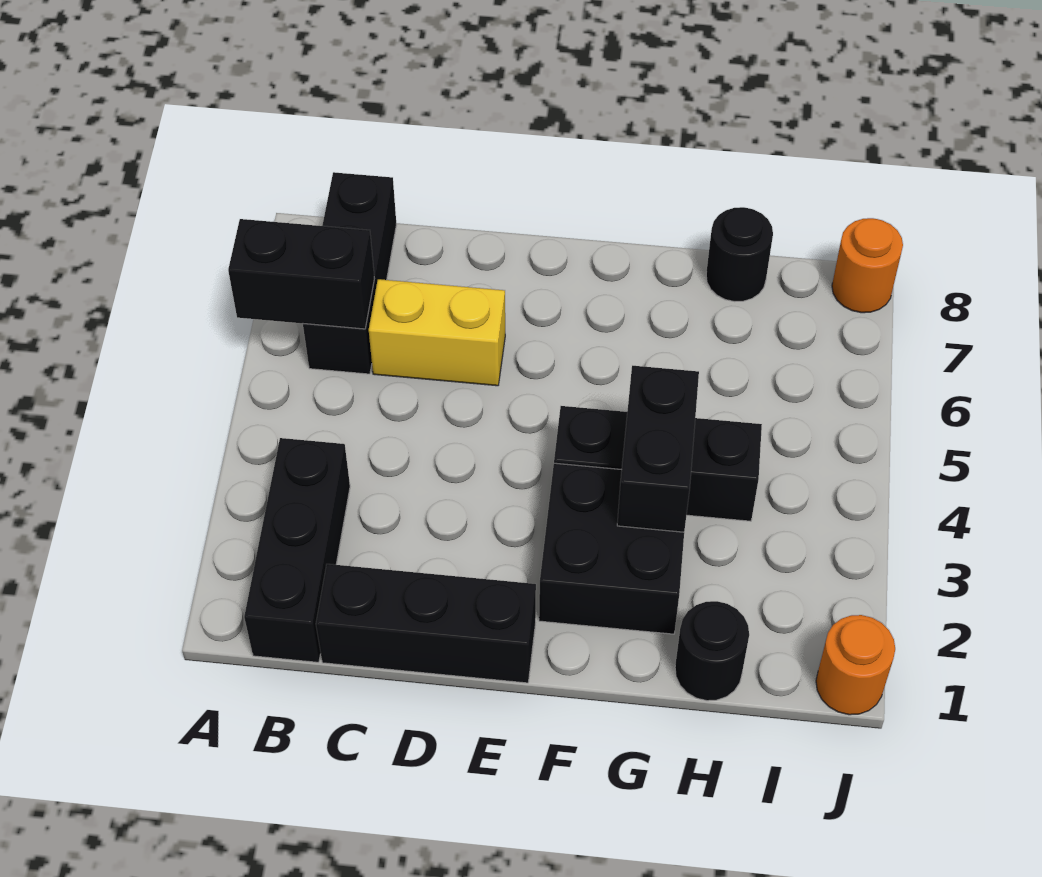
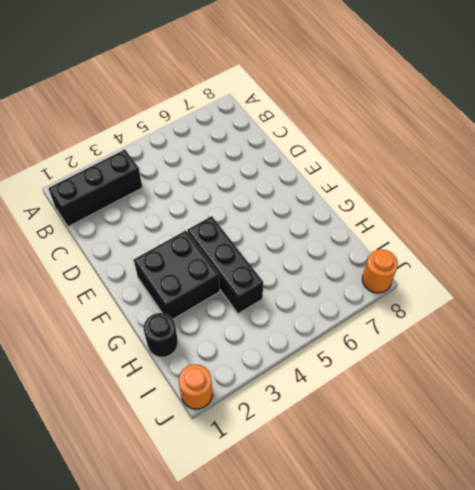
none -> black 1x3 brick [303,172,396,374]
none -> black 1x3 brick [316,564,536,683]
none -> yellow 1x2 brick [369,279,505,386]

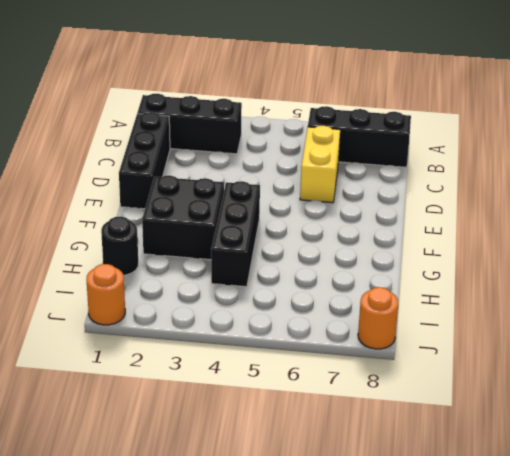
none -> black 1x1 round brick [706,207,773,302]
none -> black 1x2 brick [228,219,375,329]
none -> black 1x2 brick [617,366,699,532]

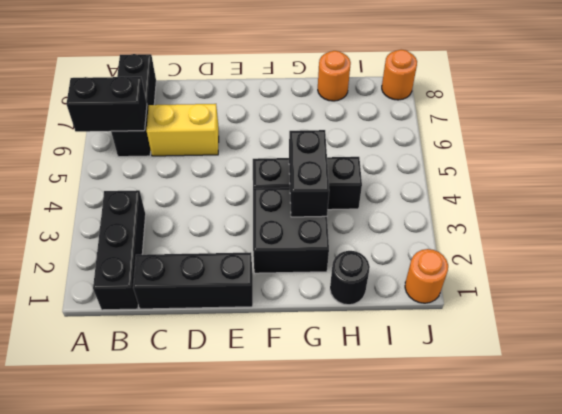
orange 1x1 round brick [318,51,351,101] -> black 1x1 round brick [706,207,773,302]

